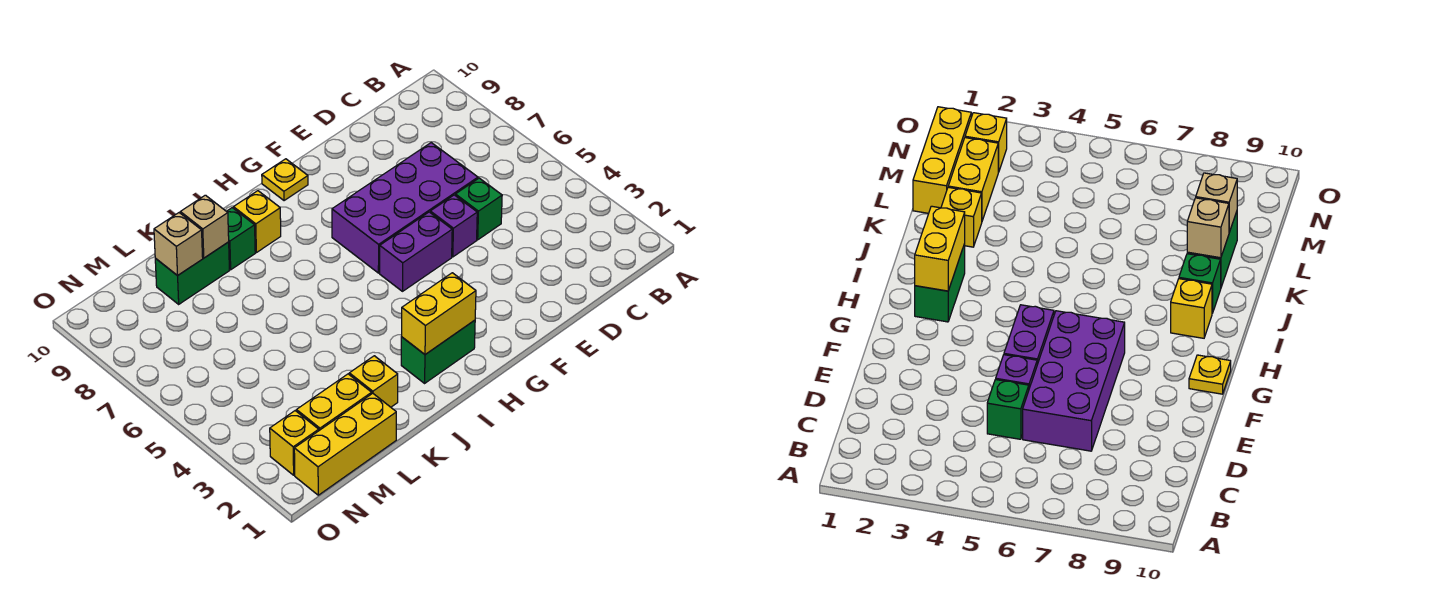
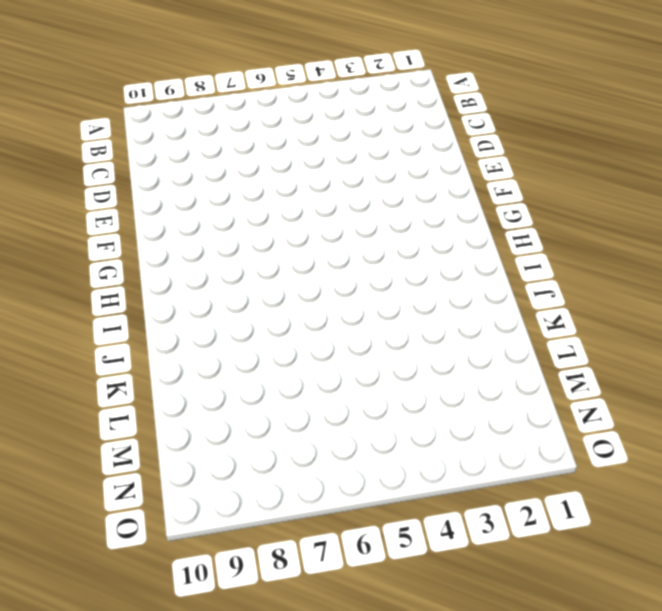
none -> green 1x1 brick [455,178,502,240]
none -> purple 2x4 brick [332,143,478,273]
none -> purple 1x1 brick [430,195,477,257]

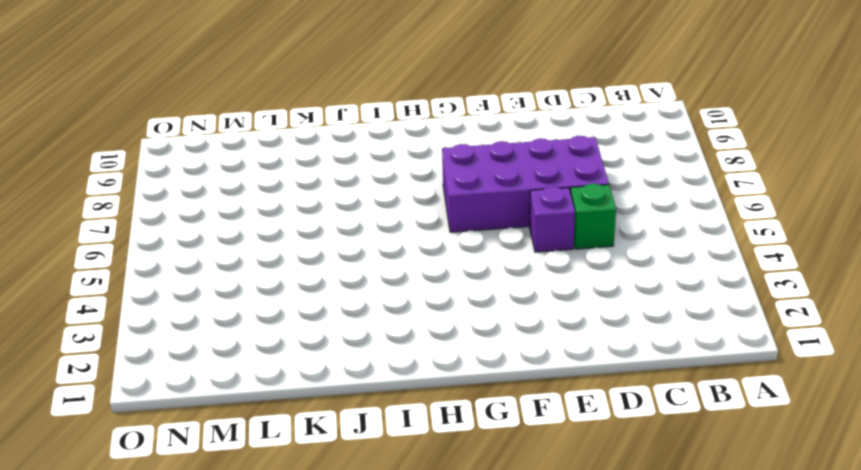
none -> purple 1x2 brick [380,212,452,291]
none -> yellow 1x1 plate [262,159,308,201]
none -> green 1x2 brick [401,320,475,383]

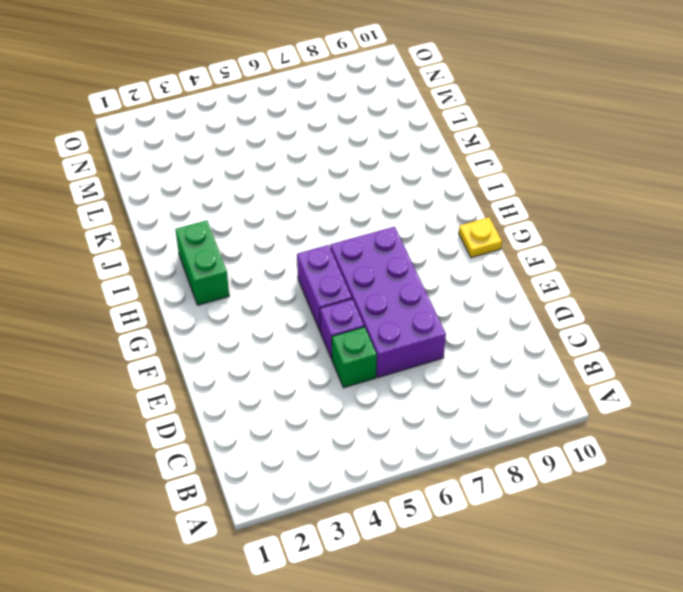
none -> yellow 1x1 brick [233,191,281,253]
none -> green 1x1 brick [227,208,255,270]
none -> yellow 1x1 brick [349,356,398,407]

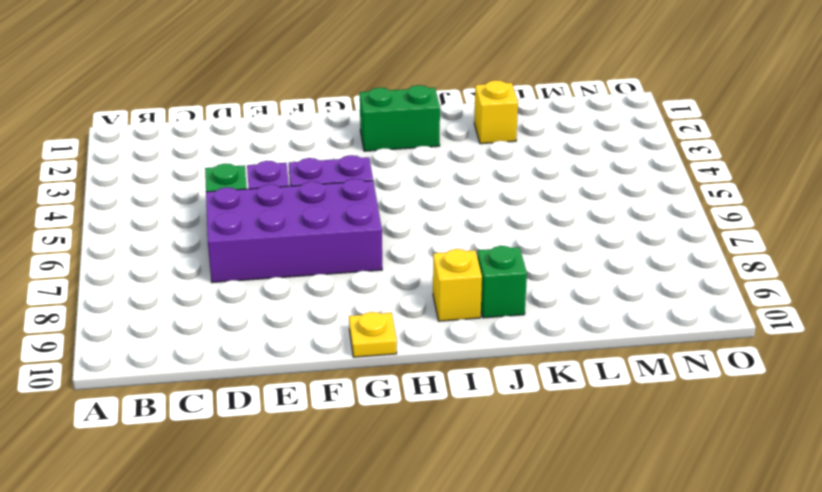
none -> green 1x2 brick [155,242,229,304]
none -> yellow 1x3 brick [294,393,396,495]
none -> yellow 1x2 brick [296,374,372,430]

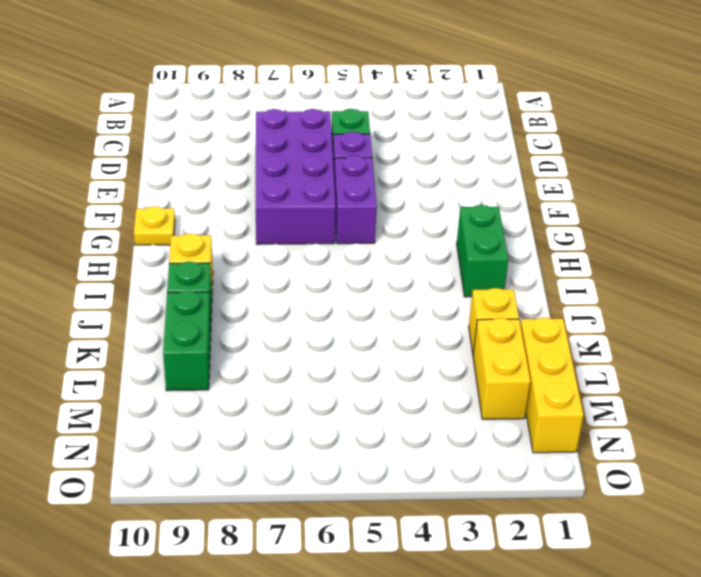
none -> yellow 1x1 brick [270,411,319,475]
none -> yellow 1x2 brick [402,273,476,354]
none -> tan 1x1 brick [180,195,229,258]

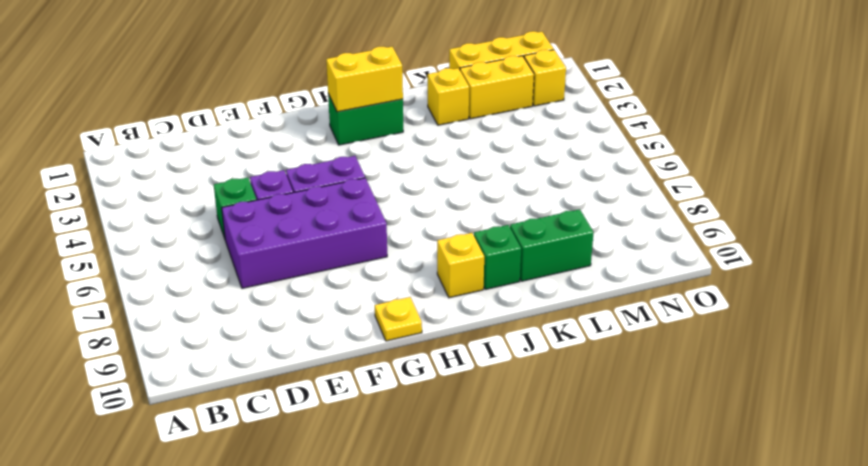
none -> tan 1x1 brick [180,195,229,258]
none -> tan 1x1 brick [154,213,203,276]

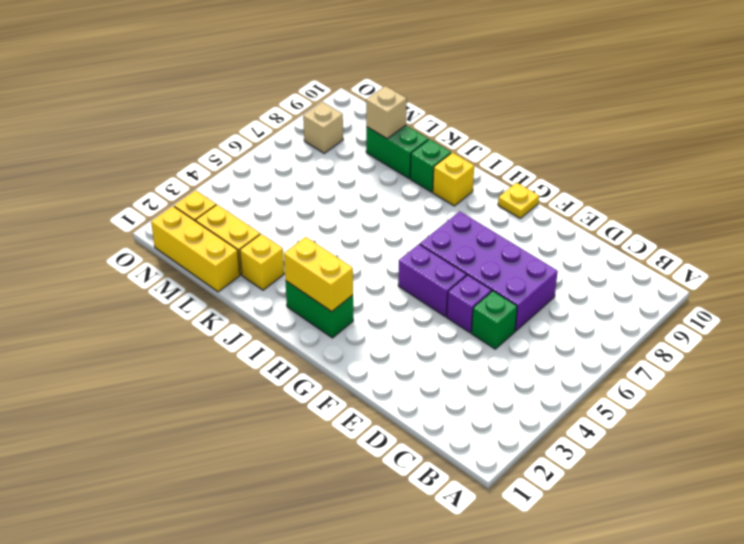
tan 1x1 brick [303,102,343,153] -> tan 1x1 brick moved to [180,195,229,258]

